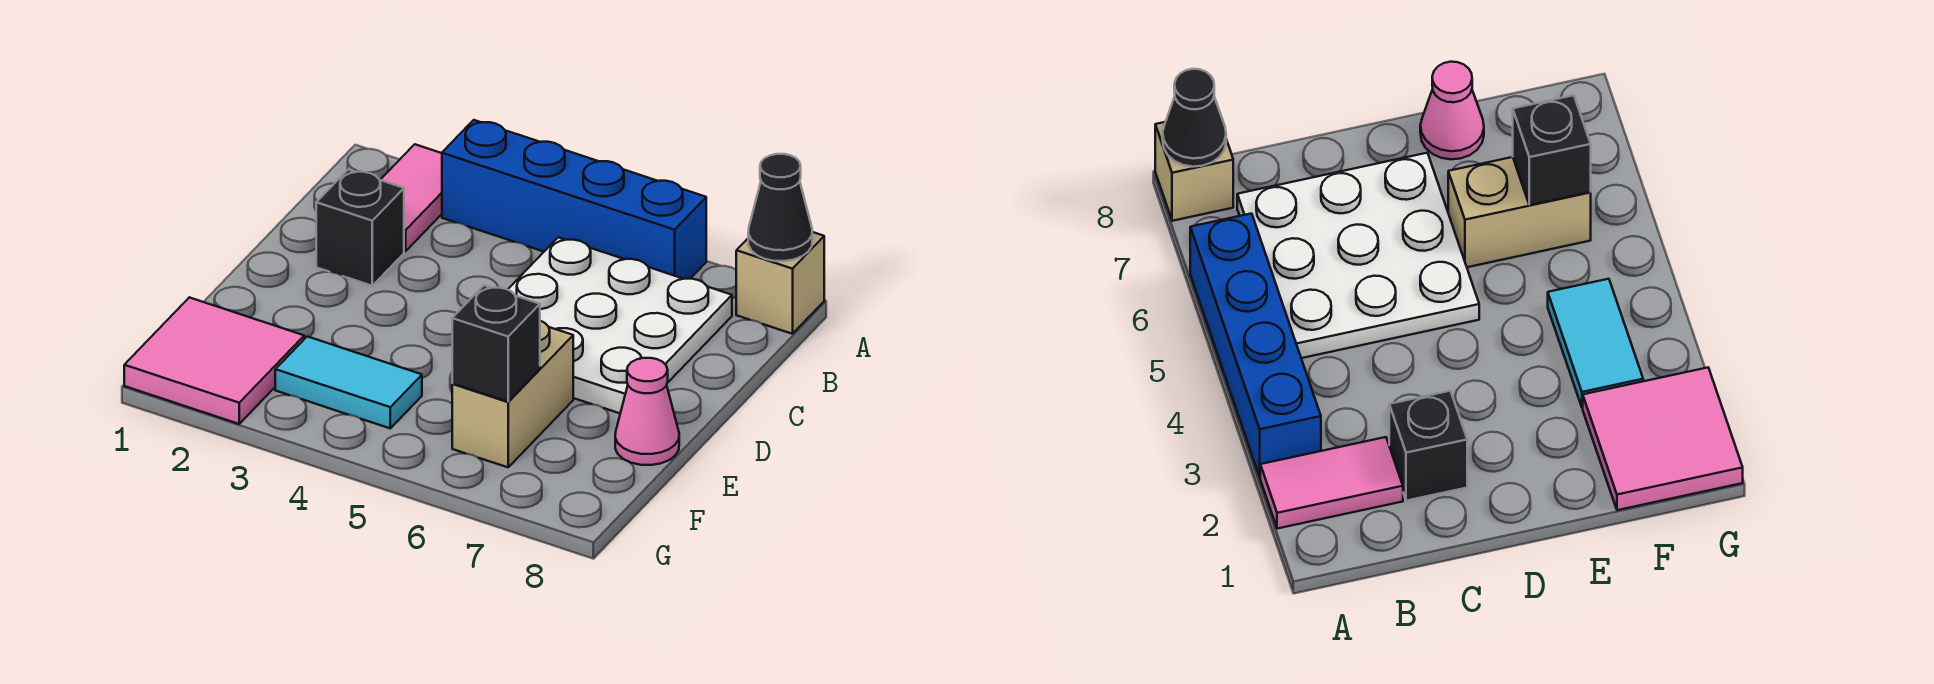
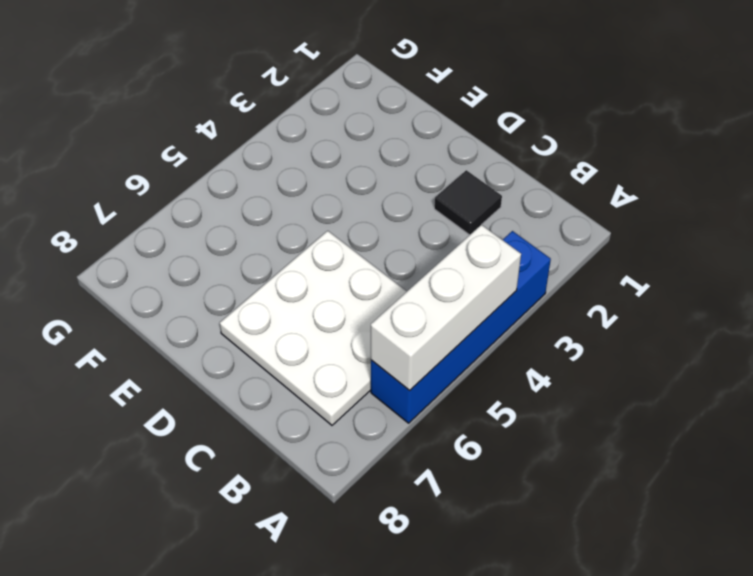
white 1x3 brick [371,225,521,391] -> none
black 1x1 tile [434,170,502,235] -> black 1x1 brick [316,170,404,286]
none -> pink 1x2 tile [381,144,442,251]
none -> tan 1x1 brick [736,232,824,334]

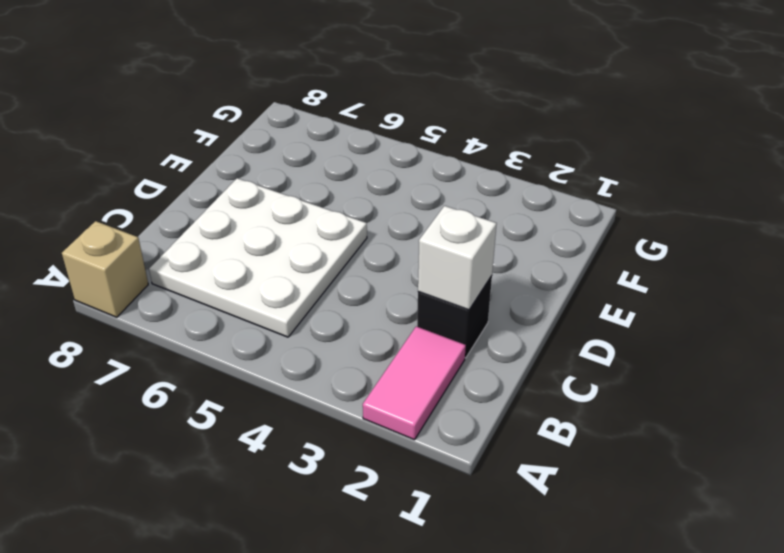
white 1x1 brick [418,206,497,310] -> none
none -> blue 1x4 brick [442,120,706,279]
none -> tan 1x2 brick [452,321,573,467]

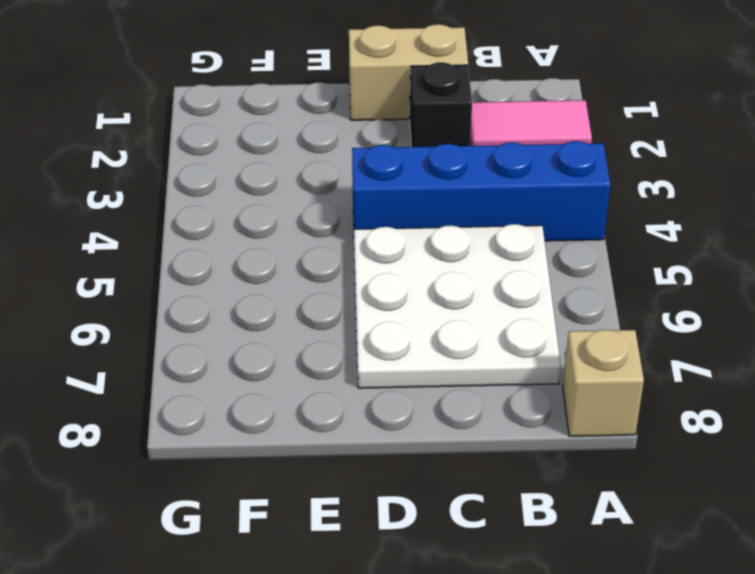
blue 1x4 brick [352,141,611,241] -> blue 1x4 brick turned to [442,120,706,279]
tan 1x2 brick [349,24,468,120] -> tan 1x2 brick moved to [452,321,573,467]
none -> pink 1x1 cone [615,358,679,465]
none -> pink 2x2 tile [124,297,304,424]

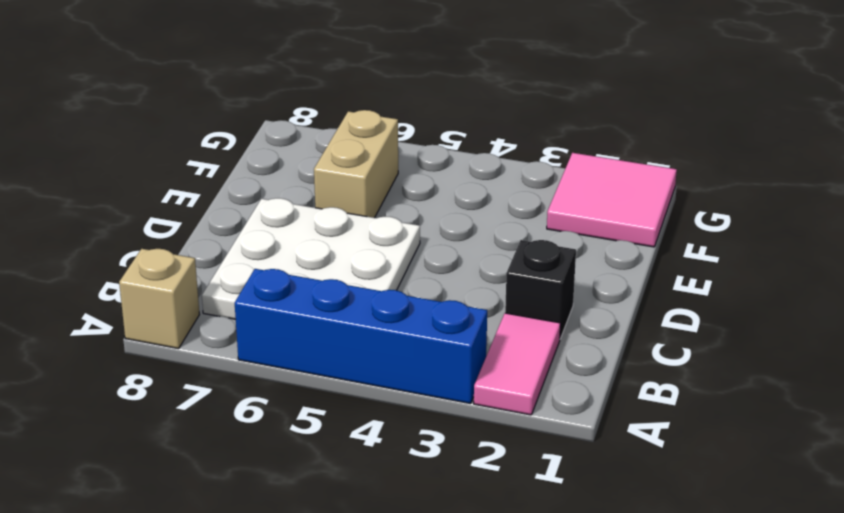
none -> pink 1x1 cone [615,358,679,465]
none -> cyan 1x2 tile [275,337,422,428]

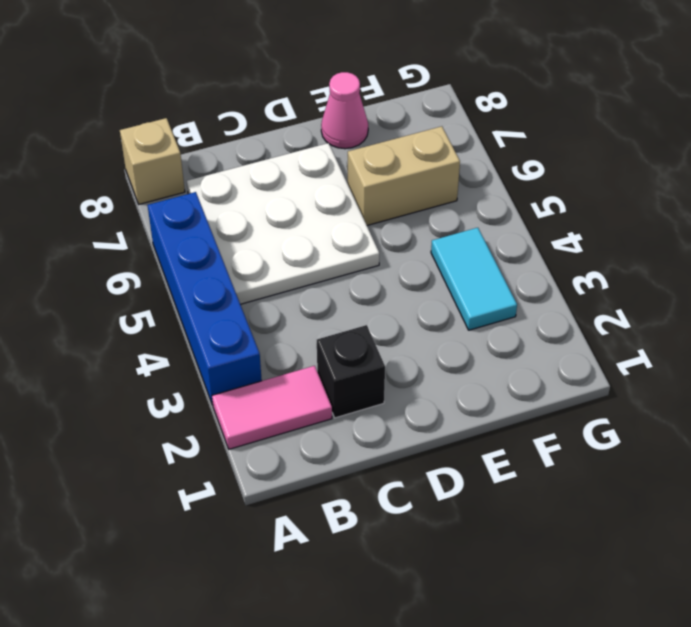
none -> pink 2x2 tile [124,297,304,424]
none -> black 1x1 cone [748,154,812,261]

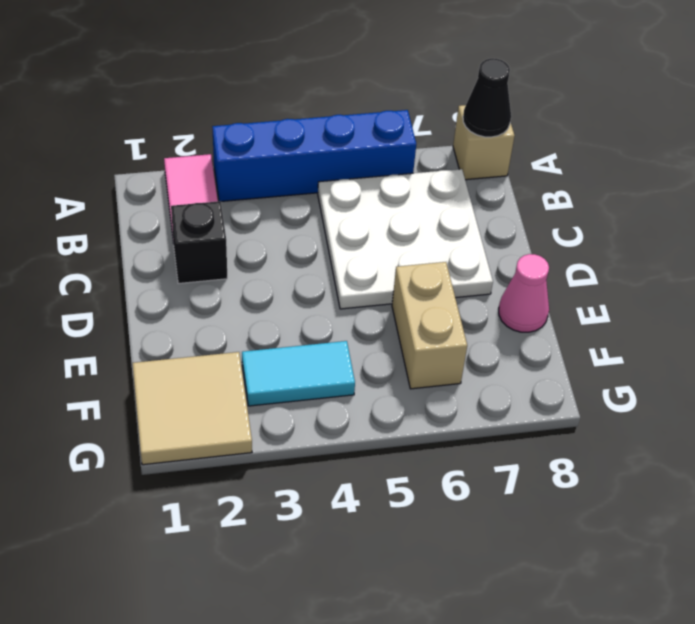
tan 2x2 tile [132,352,252,465] -> pink 2x2 tile [124,297,304,424]
none -> black 1x1 brick [452,285,540,402]

